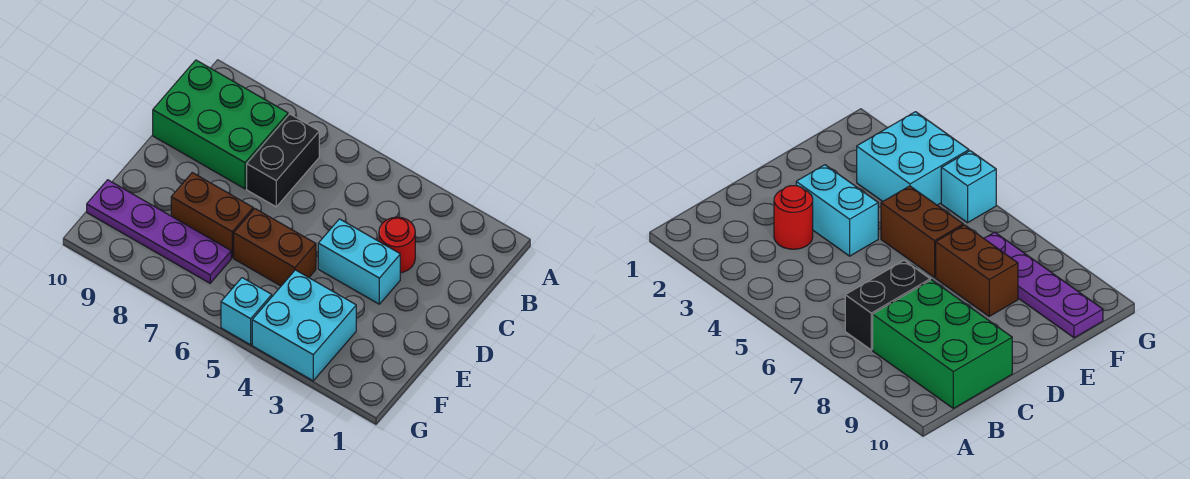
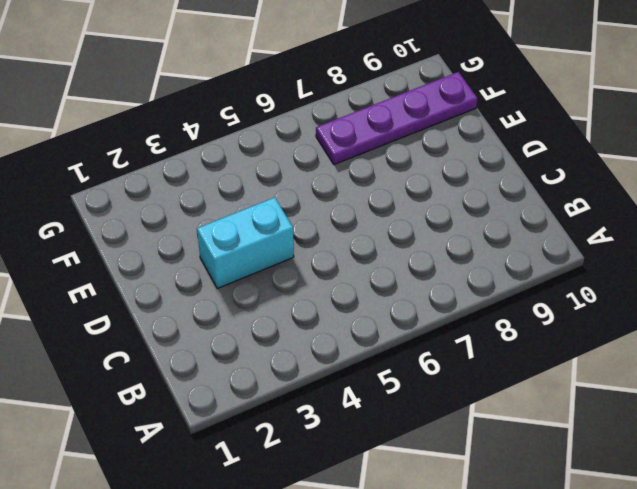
none -> black 1x2 brick [247,114,319,207]
none -> green 2x3 brick [153,60,288,189]

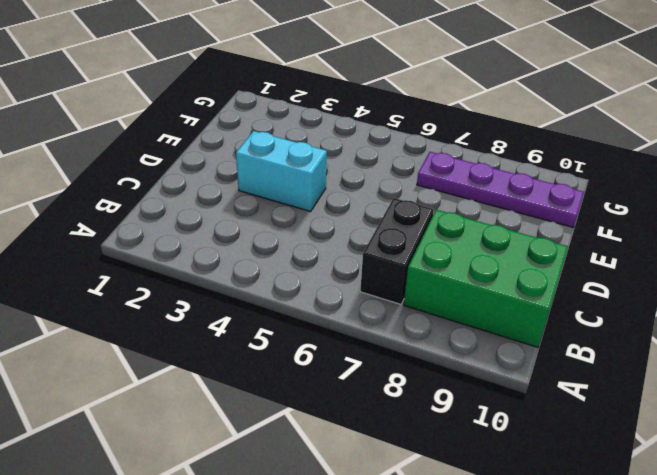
none -> red 1x1 round brick [379,217,415,273]
none -> brown 1x2 brick [234,209,316,286]

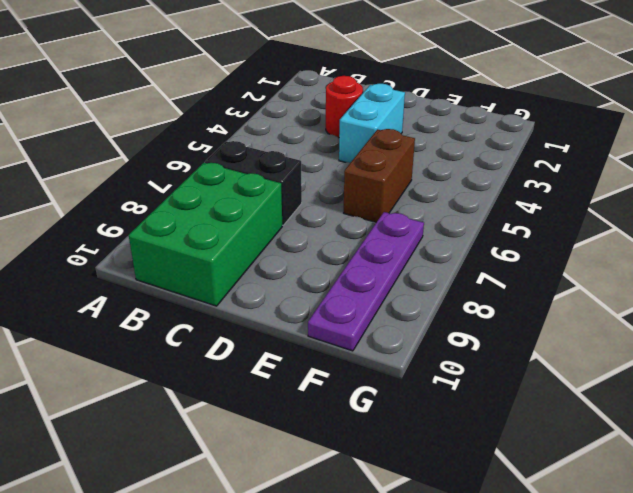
none -> brown 1x2 brick [171,173,253,258]
none -> cyan 2x2 brick [252,270,356,381]

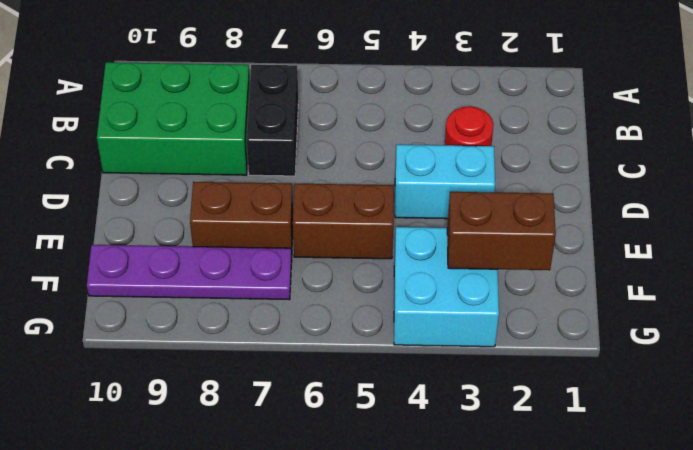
brown 1x2 brick [447,192,556,270] -> none
none -> cyan 1x1 brick [221,278,272,345]

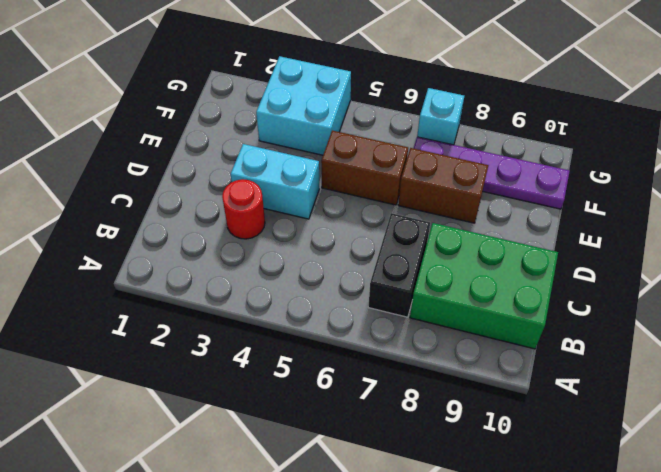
cyan 1x1 brick [417,88,464,145] -> cyan 1x1 brick moved to [221,278,272,345]

